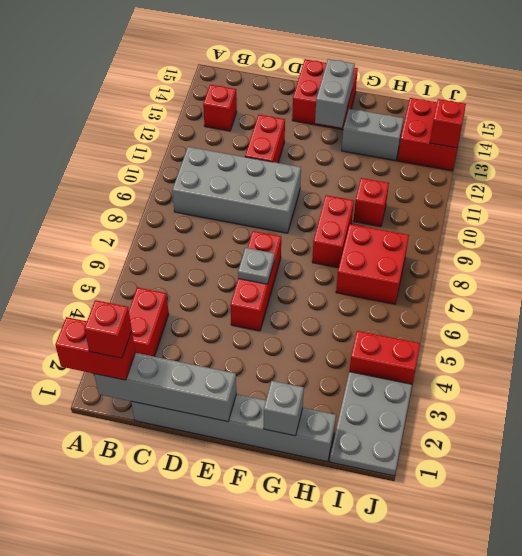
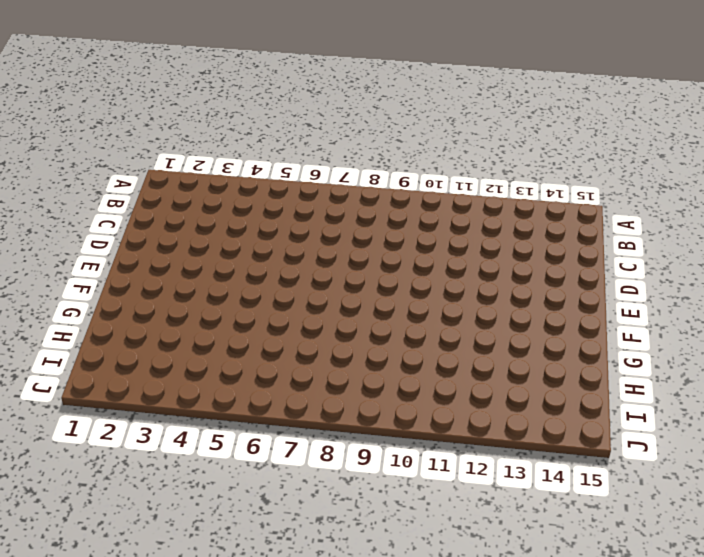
none -> red 1x2 brick [129,288,169,357]
none -> grey 2x4 brick [172,147,301,233]
none -> red 1x1 brick [203,85,237,131]

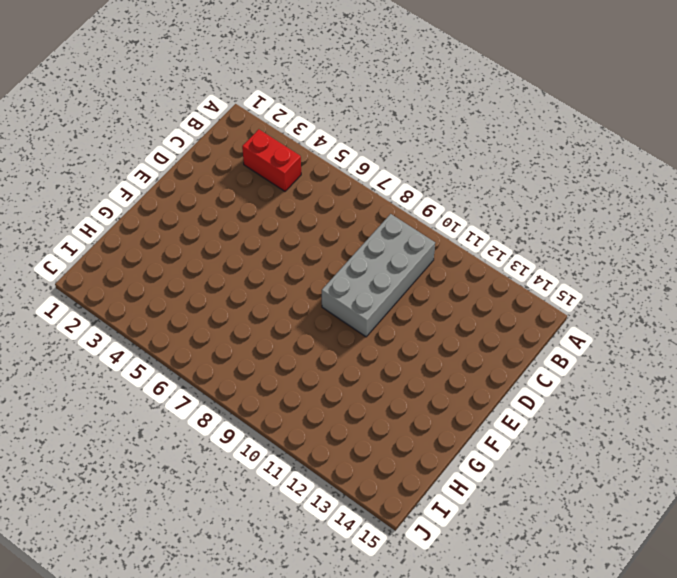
none -> red 1x1 brick [203,85,237,131]
none -> grey 1x6 brick [131,394,336,462]
none -> red 1x2 brick [245,115,285,163]

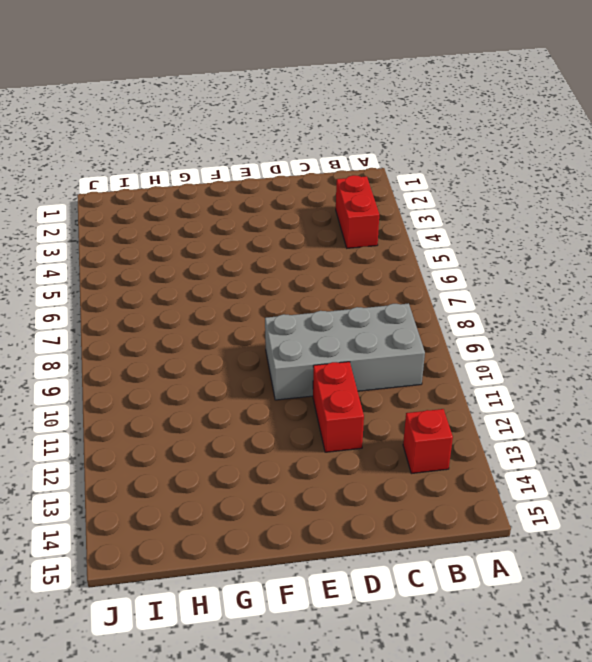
none -> grey 1x6 brick [131,394,336,462]
none -> red 1x3 brick [230,231,281,331]
none -> red 2x2 brick [292,59,358,130]

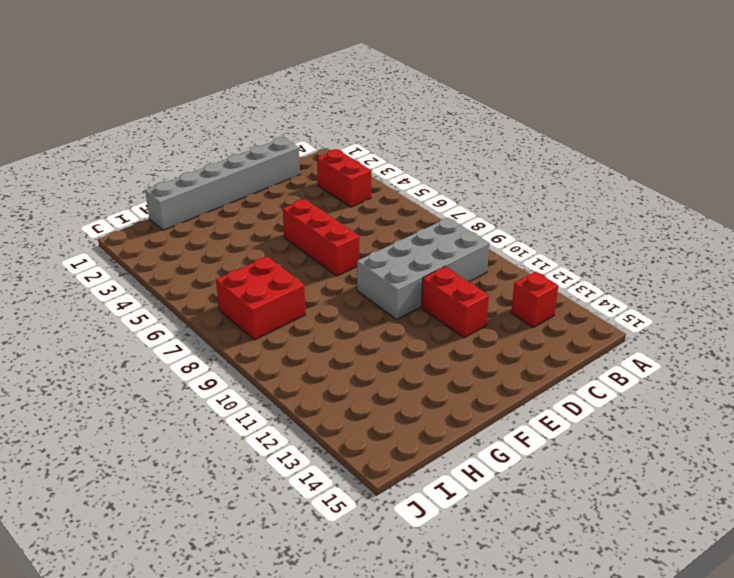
none -> red 2x2 brick [292,59,358,130]
none -> red 1x2 brick [312,195,354,268]
none -> grey 1x2 brick [342,109,404,161]

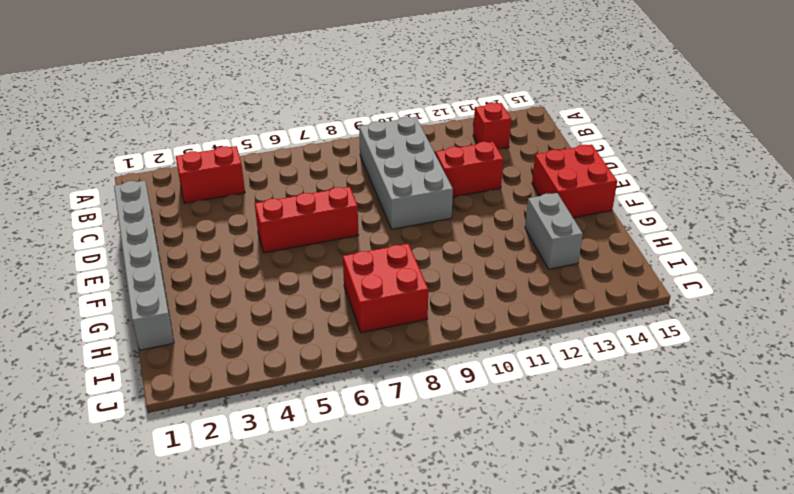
none -> red 1x2 brick [312,195,354,268]
none -> red 1x1 brick [353,178,389,227]
none -> grey 2x3 plate [330,372,412,476]

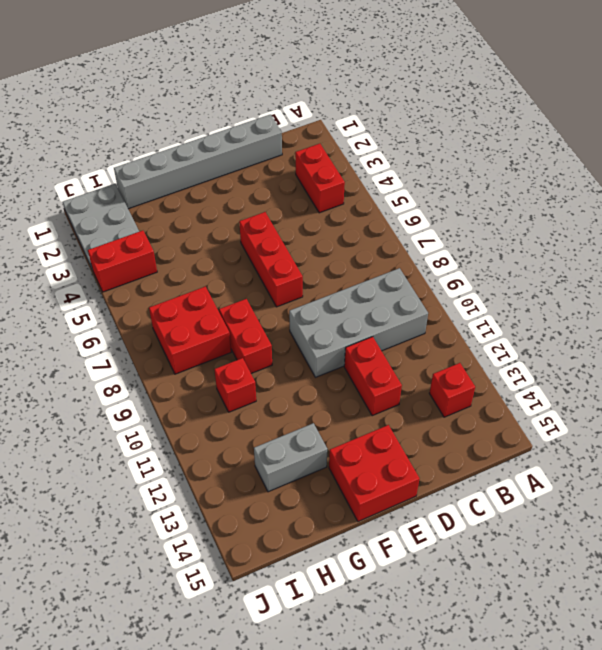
none -> red 2x2 brick [398,98,457,171]
none -> grey 1x4 brick [94,353,236,422]
none -> grey 1x1 plate [238,248,275,284]

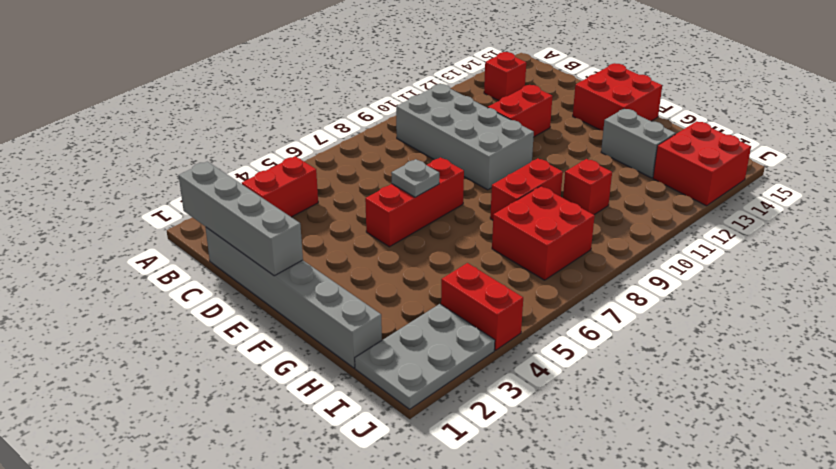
none -> grey 1x2 brick [315,59,355,128]
none -> grey 1x1 brick [264,381,304,436]
none -> red 1x1 brick [430,99,466,148]

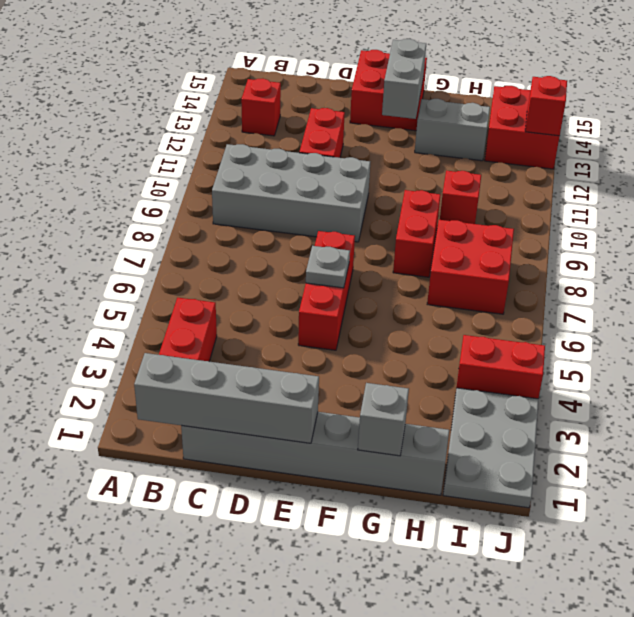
none -> red 1x2 brick [55,317,135,380]
none -> red 1x1 brick [84,300,132,358]

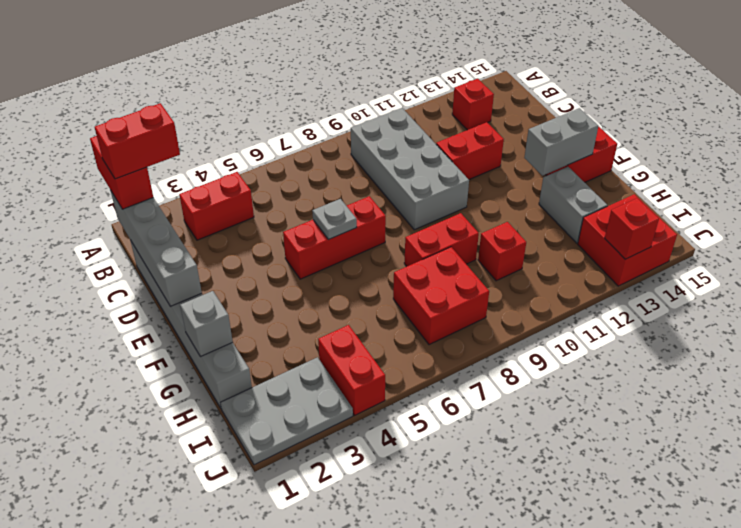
red 1x2 brick [95,103,180,179] -> red 1x1 brick [84,300,132,358]

